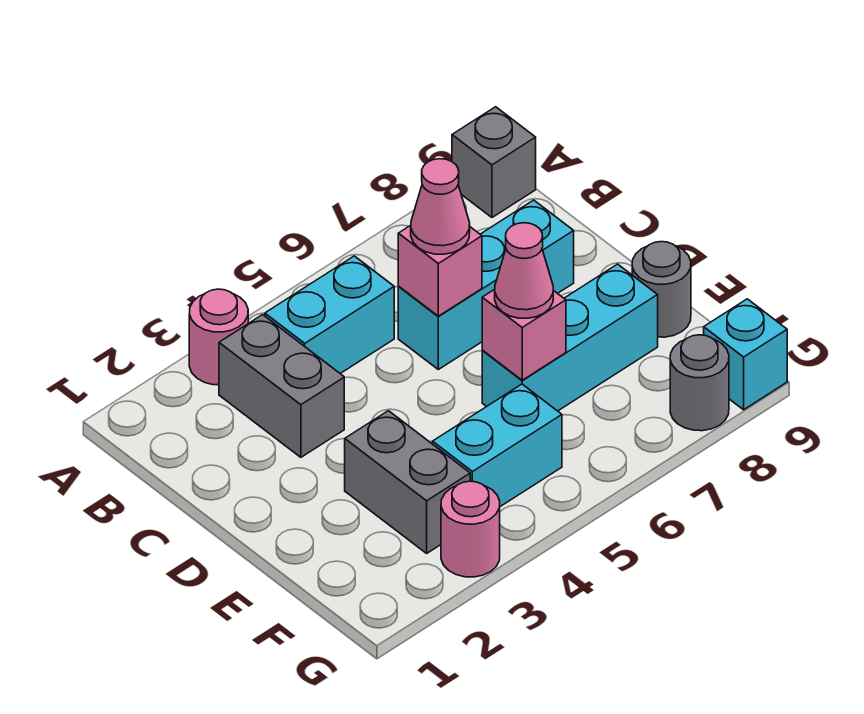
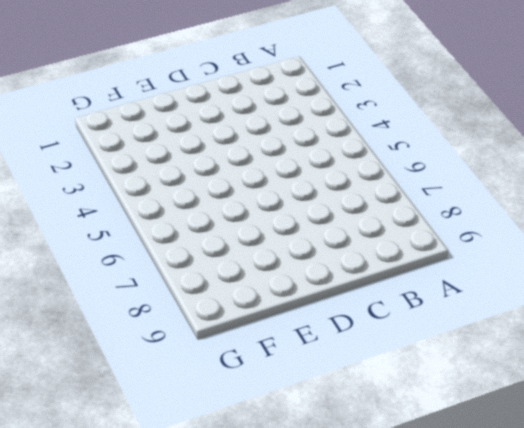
none -> pink 1x1 round brick [189,289,248,385]
none -> grey 1x1 brick [452,107,536,217]
none -> grey 1x2 brick [219,315,344,457]

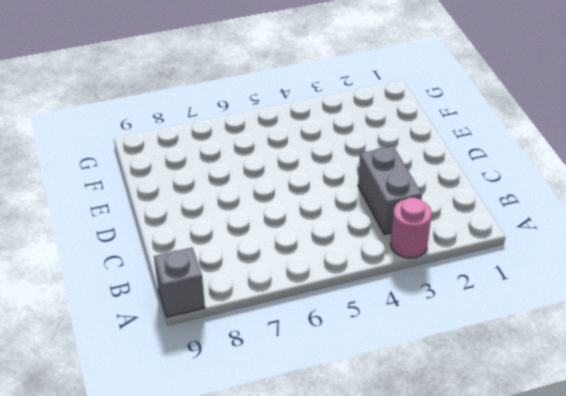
none -> cyan 1x2 brick [265,256,394,373]
none -> cyan 1x3 brick [398,200,574,369]
none -> grey 1x2 brick [345,411,470,553]

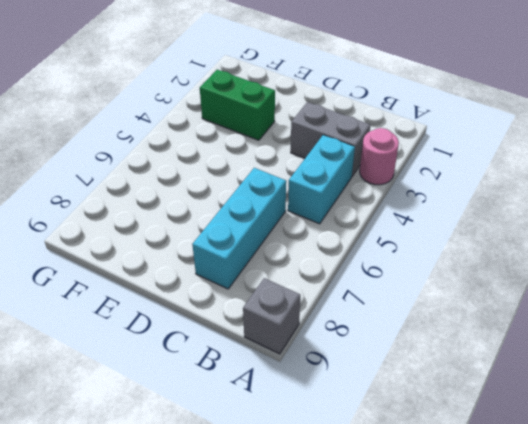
green 1x2 brick [200,70,275,140] -> grey 1x2 brick [345,411,470,553]
none -> cyan 1x3 brick [482,264,658,411]
none -> grey 1x1 round brick [632,242,691,337]
none -> cyan 1x2 brick [433,384,562,507]

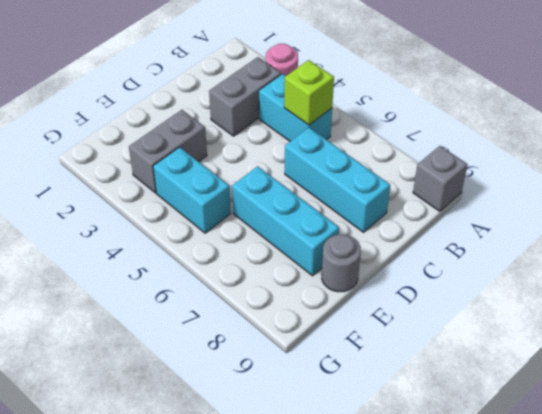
lime 1x1 brick [284,60,334,125] -> none
none -> pink 1x1 round brick [441,481,500,577]
none -> grey 1x1 round brick [670,335,729,431]
none -> cyan 1x1 brick [704,299,787,410]

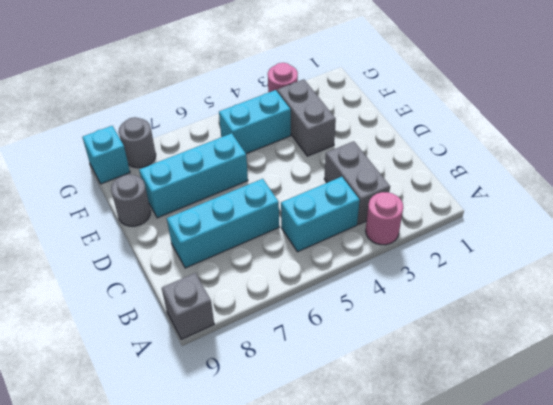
none -> pink 1x1 brick [398,225,482,316]
none -> pink 1x1 brick [482,290,566,380]
none -> pink 1x1 cone [411,159,470,254]

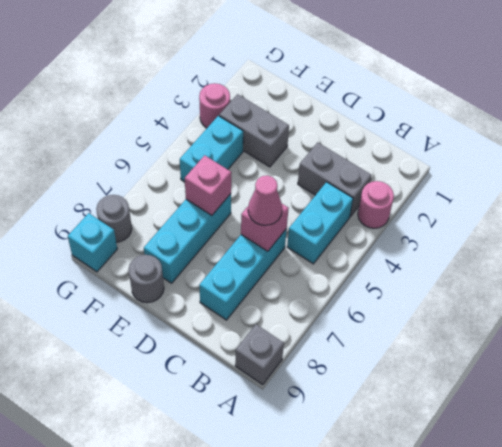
none -> pink 1x1 cone [495,223,553,318]

